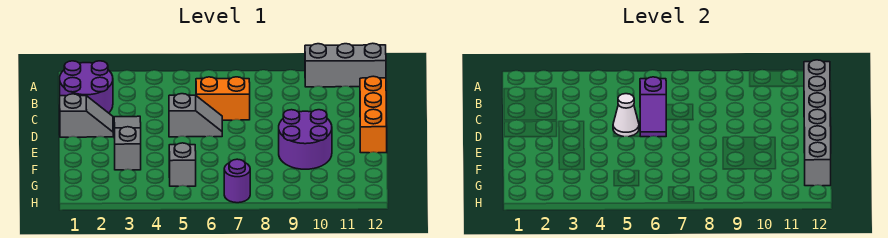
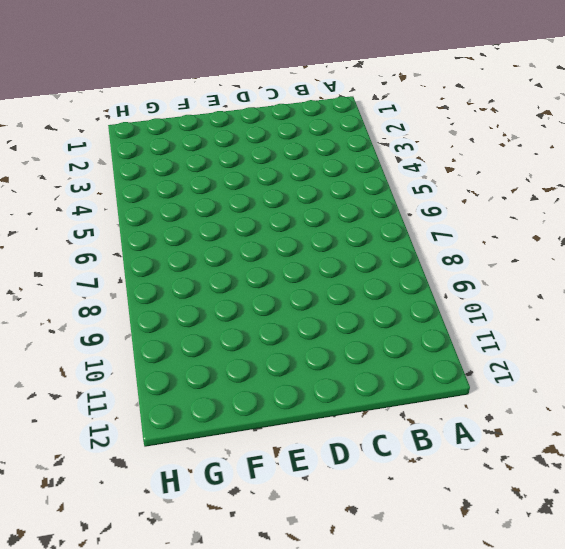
none -> grey 1x3 brick [305,43,386,87]
none -> purple 2x2 round brick [60,61,113,113]
none -> orange 1x2 brick [196,77,250,120]

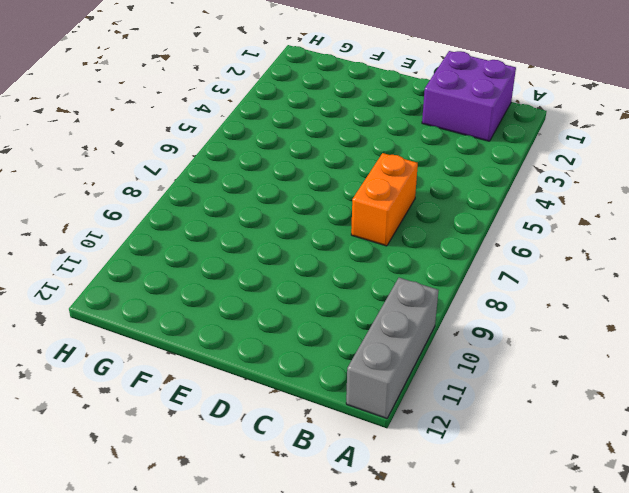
purple 2x2 brick [422,51,516,141] -> purple 2x2 round brick [60,61,113,113]
none -> orange 1x3 brick [360,76,387,153]
none -> grey 1x2 slope [60,94,113,137]
none -> grey 1x3 slope [114,116,141,170]

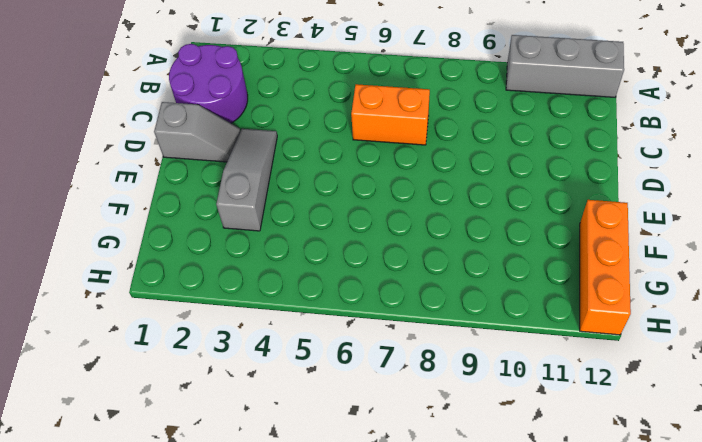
orange 1x3 brick [580,200,631,335] -> orange 1x3 brick moved to [360,76,387,153]
none -> grey 1x2 slope [169,94,222,137]
none -> purple 2x2 round brick [279,110,332,169]
none -> grey 1x1 brick [169,143,196,186]

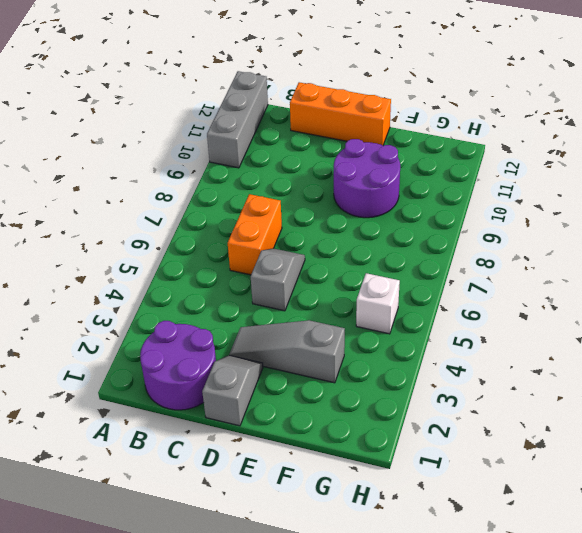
white 1x1 brick [356,273,400,334] -> grey 1x1 brick [169,143,196,186]
none -> purple 1x1 round brick [224,159,250,203]
none -> grey 1x6 brick [804,60,831,186]
none -> purple 1x2 slope [640,77,666,137]

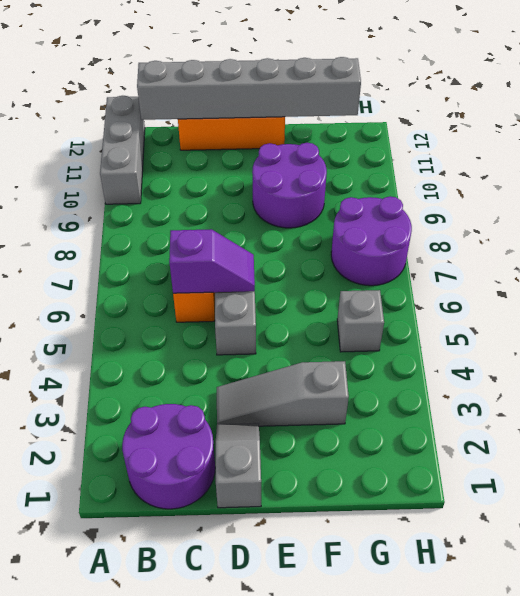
purple 2x2 round brick [331,196,412,286] -> purple 1x1 round brick [224,159,250,203]
none -> white 1x1 cone [613,94,639,137]

